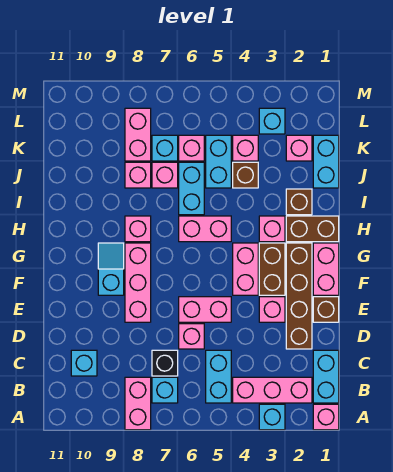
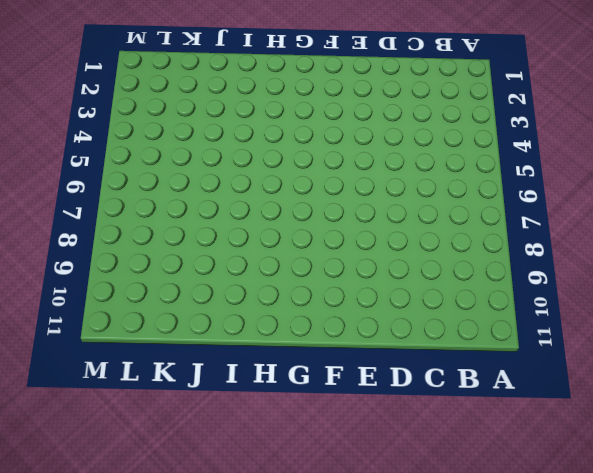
none -> pink 1x1 brick [313,404,339,430]
none -> cyan 1x1 brick [259,404,285,430]
none -> pink 1x2 brick [125,377,151,430]
none -> cyan 1x2 brick [313,350,339,403]

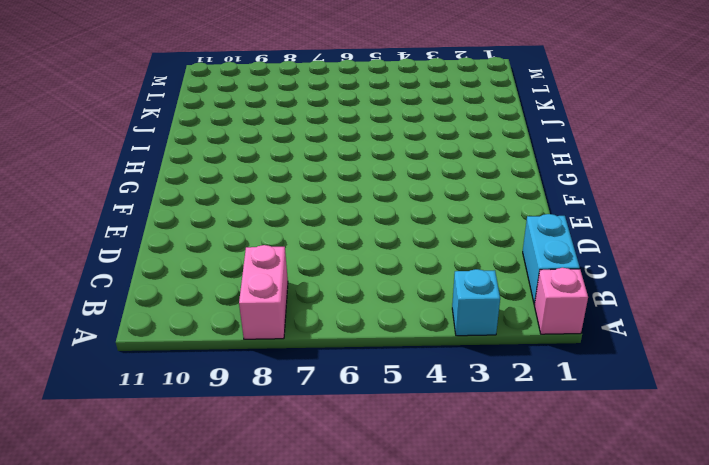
none -> pink 1x3 brick [233,377,312,403]
none -> cyan 1x2 brick [206,350,231,403]
none -> cyan 1x1 brick [152,377,178,403]
none -> black 1x1 brick [152,350,178,376]

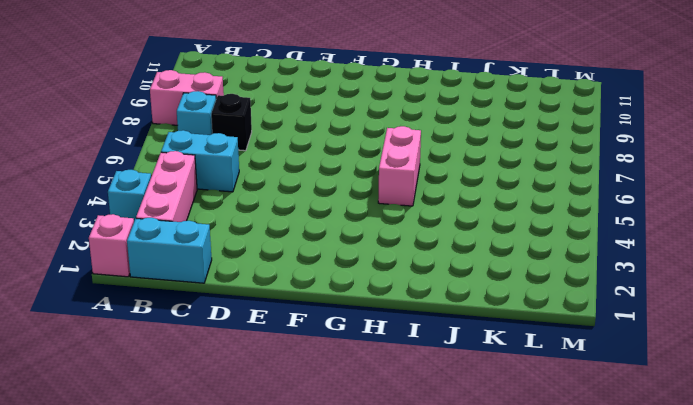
none -> cyan 1x1 brick [71,350,97,376]
none -> brown 1x4 brick [286,243,312,349]
none -> pink 1x1 brick [179,324,204,349]
none -> brown 1x1 brick [313,297,339,322]

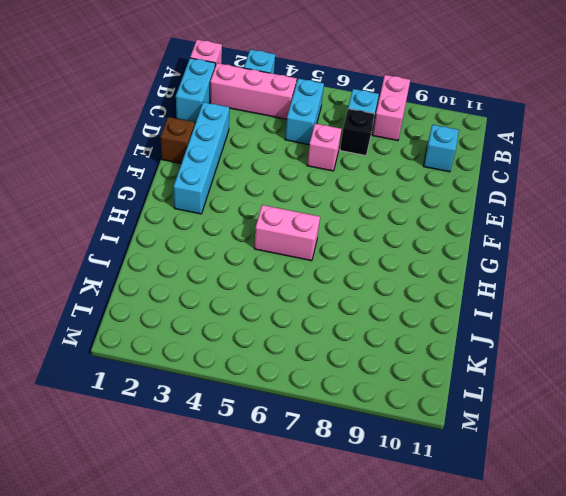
cyan 1x4 brick [174,102,229,214] -> brown 1x4 brick [286,243,312,349]
none -> pink 1x1 brick [259,297,285,322]
none -> pink 1x2 brick [179,297,231,322]
none -> pink 1x3 brick [125,243,151,322]
none -> pink 1x2 brick [313,243,339,295]

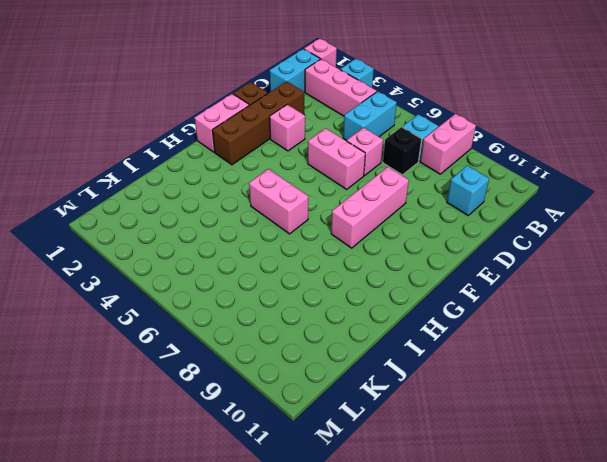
none -> brown 1x2 brick [259,243,285,295]
none -> pink 1x2 brick [233,243,258,295]
none -> cyan 1x2 slope [98,243,124,295]
none -> brown 1x2 brick [286,216,339,242]

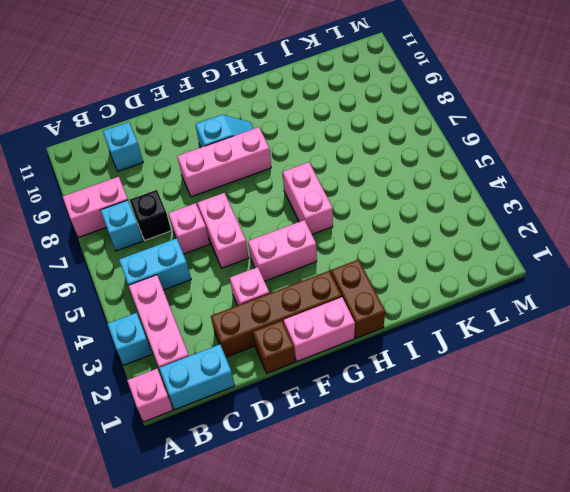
none -> brown 1x2 brick [259,243,285,295]
none -> pink 1x1 brick [259,216,285,242]
none -> pink 1x1 brick [125,216,151,242]
none -> brown 1x1 brick [286,189,312,215]

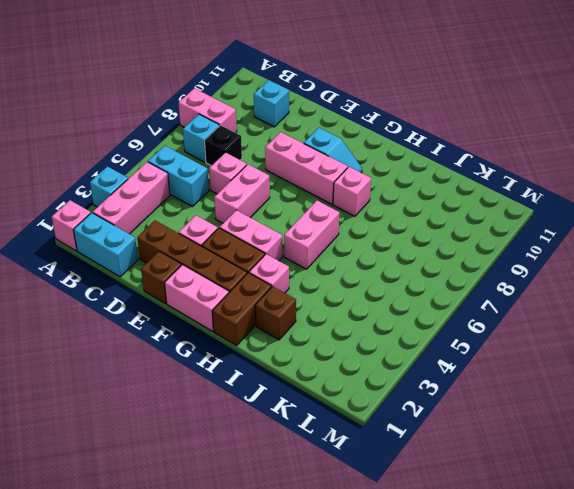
none -> cyan 1x2 brick [179,162,204,215]
none -> cyan 1x2 brick [313,135,339,188]
none -> brown 1x1 brick [233,162,258,188]
none -> cyan 1x2 brick [206,135,231,188]

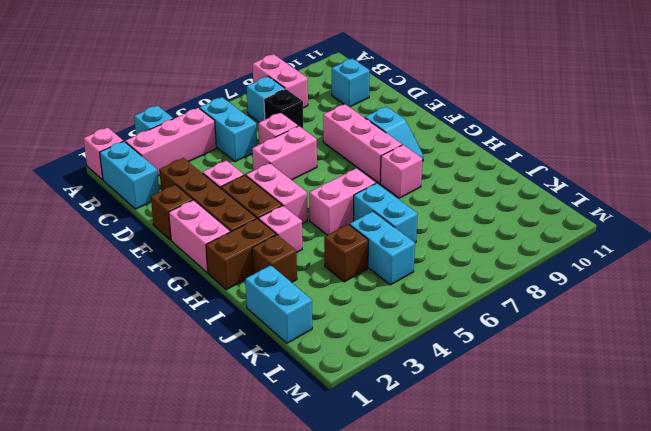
none -> pink 1x1 brick [152,162,178,188]
none -> pink 1x1 brick [125,162,151,188]
none -> pink 1x1 brick [286,135,312,161]
none -> pink 1x1 brick [233,135,258,161]

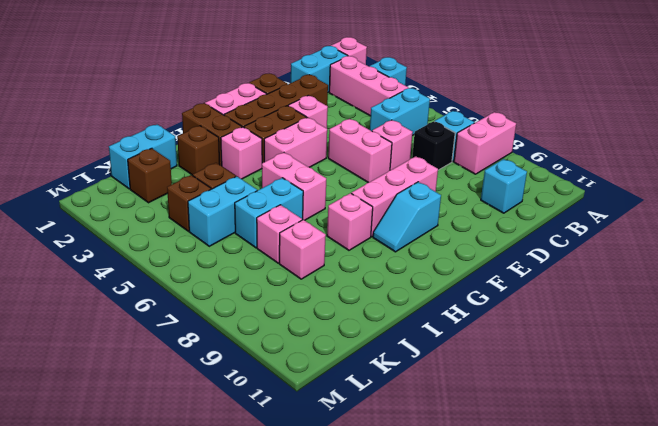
brown 1x1 brick [128,148,172,203] -> pink 1x1 brick [286,135,312,161]
brown 1x1 brick [167,175,211,231] -> pink 1x1 brick [233,135,258,161]
none -> pink 1x1 brick [179,135,204,161]
none -> cyan 1x1 brick [152,135,178,161]
none -> pink 1x2 brick [125,108,151,161]
none -> cyan 1x1 brick [259,108,285,134]

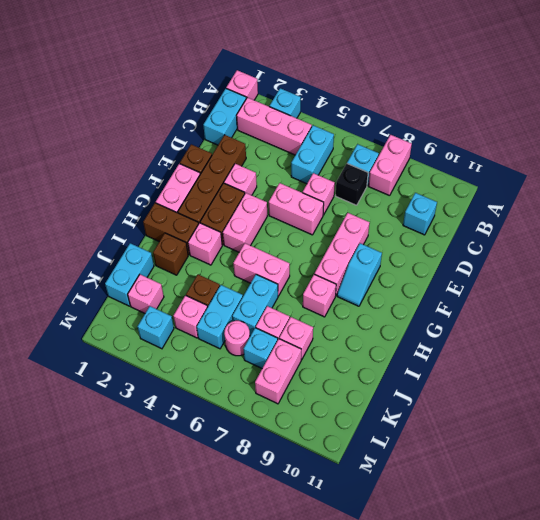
pink 1x1 round brick [224,321,250,356] -> pink 1x1 brick [179,135,204,161]

